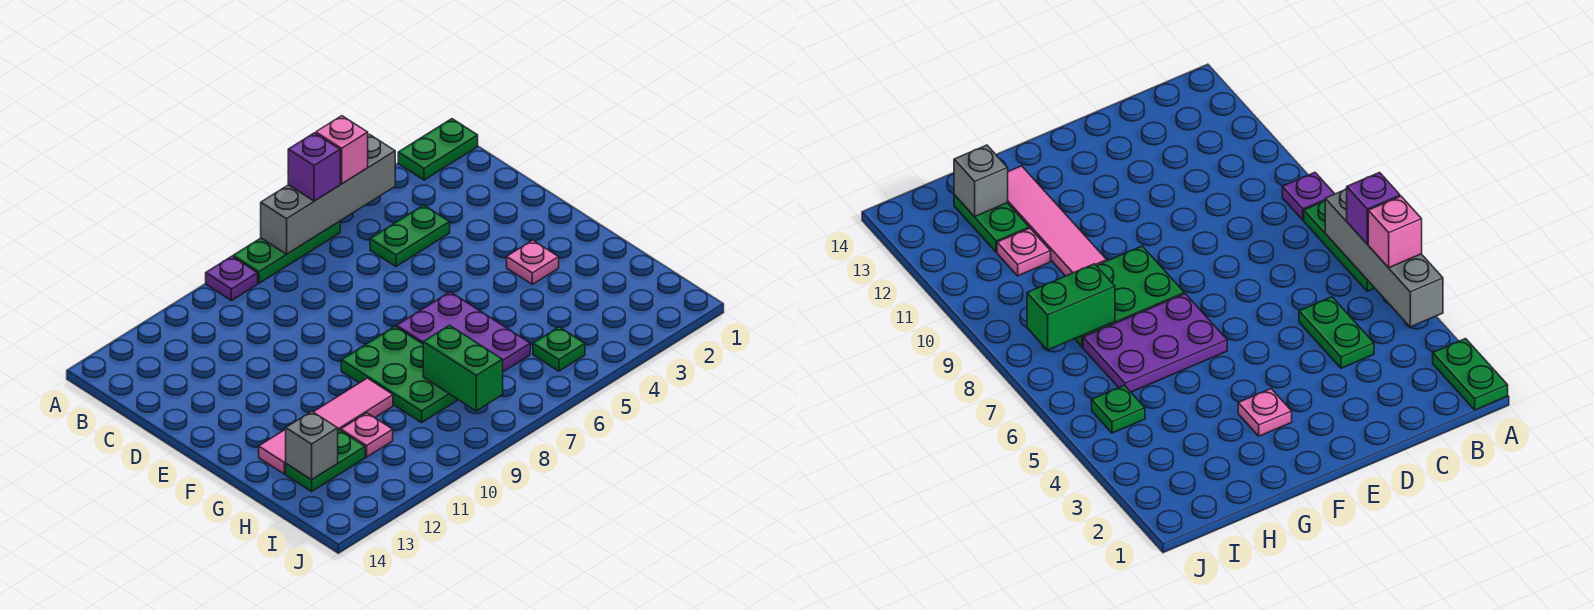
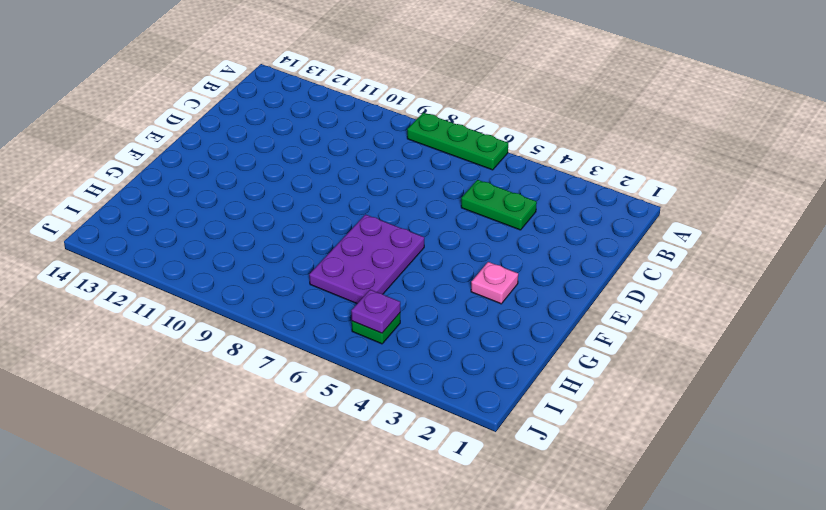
purple 1x1 plate [351,290,400,333] -> purple 1x1 plate moved to [206,256,258,301]
none -> green 1x2 plate [398,119,478,180]
none -> green 2x3 plate [341,326,458,423]
none -> pink 1x4 tile [259,378,393,474]

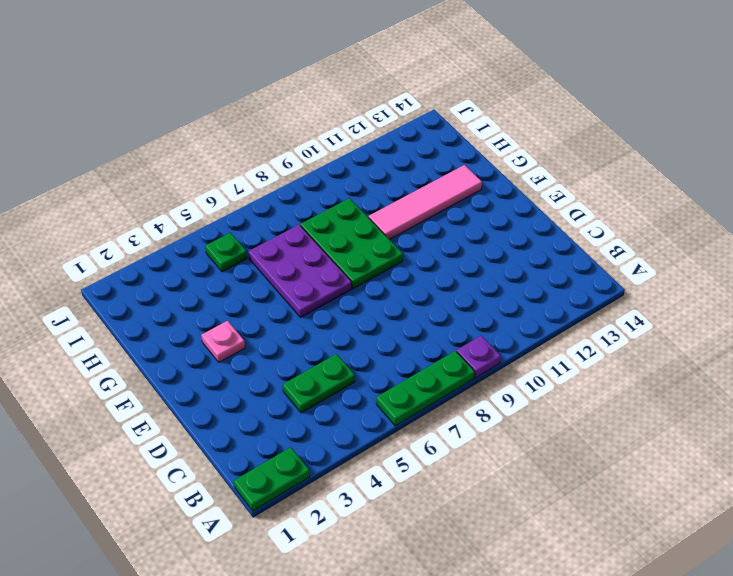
none -> pink 1x1 plate [341,413,393,457]
none -> green 1x2 plate [286,430,365,492]
none -> grey 1x4 brick [261,134,395,254]

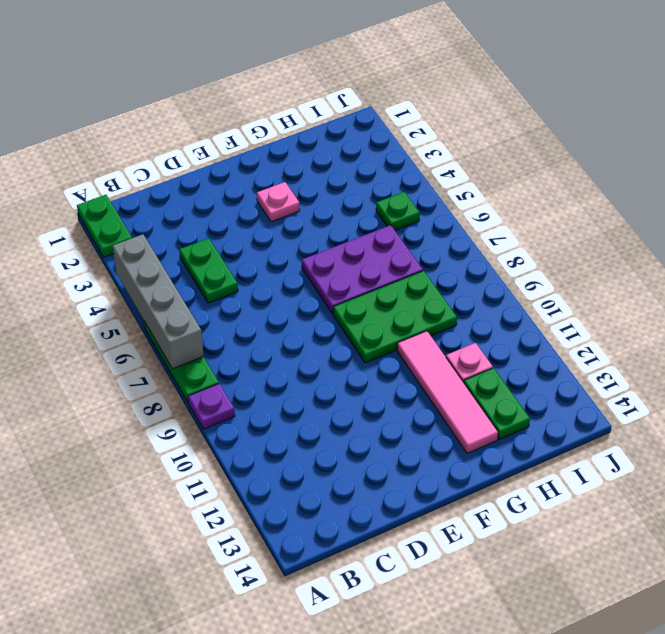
none -> green 1x2 brick [423,325,503,411]
none -> grey 1x1 brick [286,412,338,480]
none -> pink 1x1 brick [316,116,368,184]

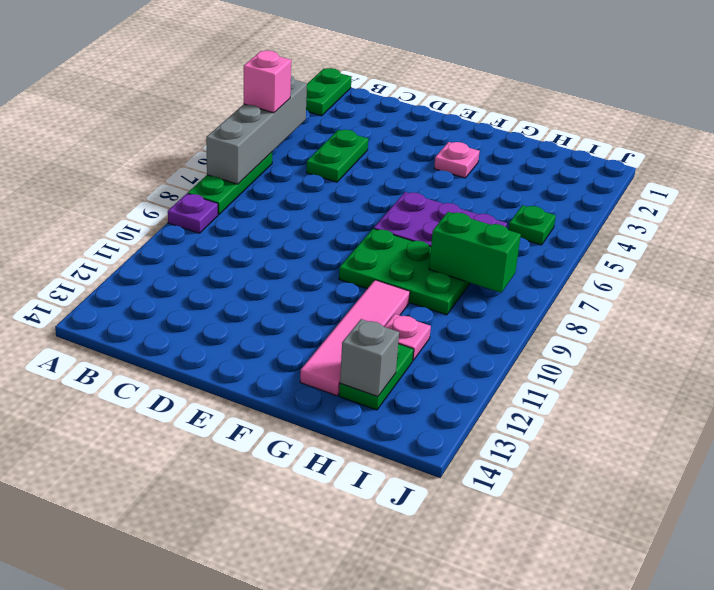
none -> purple 1x1 brick [288,133,340,201]

